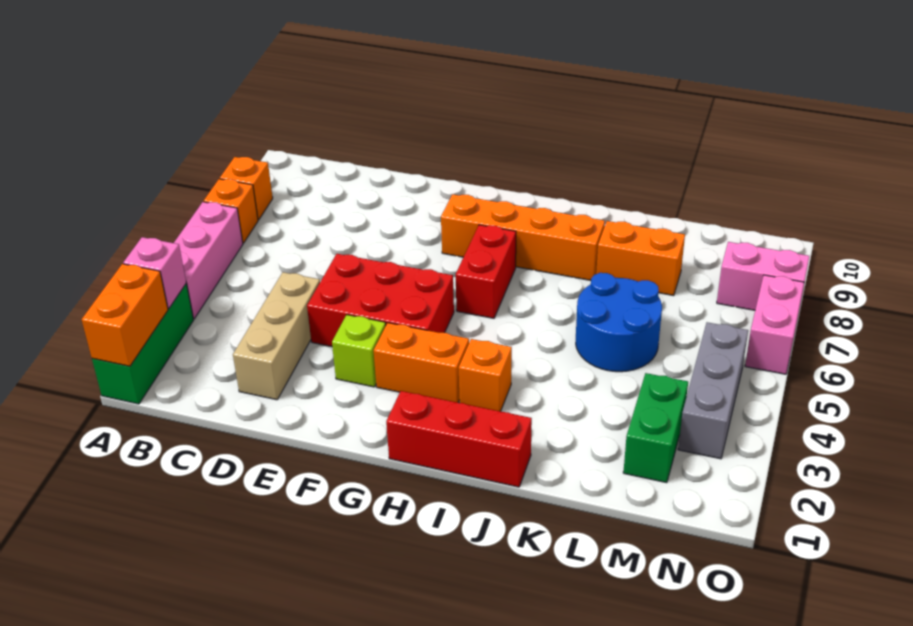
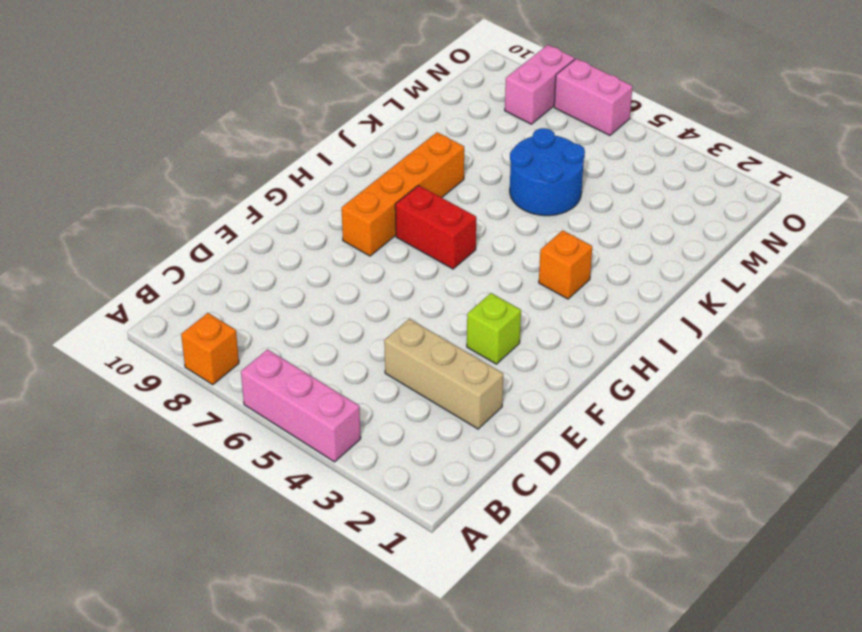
none -> green 1x3 brick [92,284,194,404]
none -> orange 1x1 brick [204,179,258,243]
none -> red 2x3 brick [307,254,454,347]

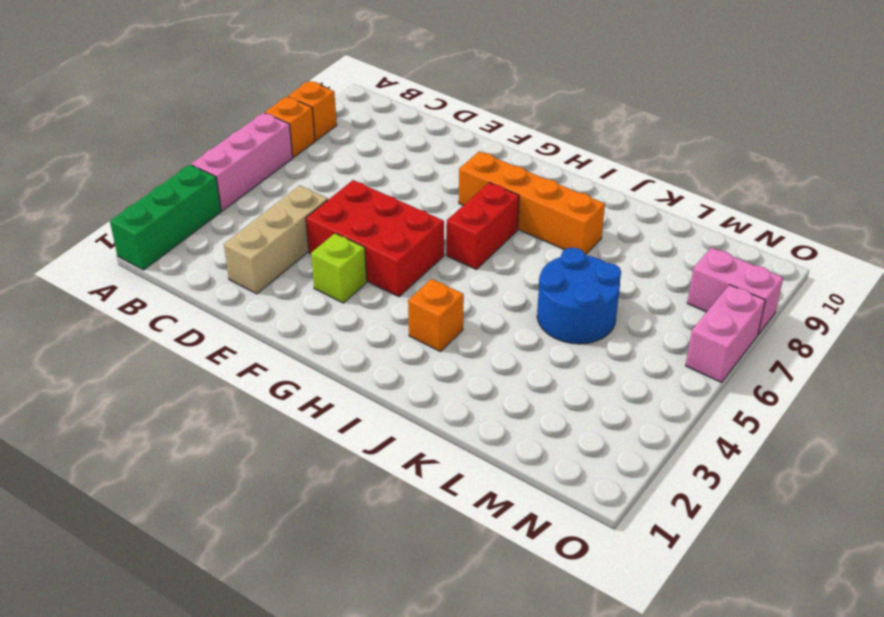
none -> orange 1x2 brick [374,323,469,402]
none -> red 1x3 brick [386,391,532,487]
none -> orange 1x2 brick [596,221,685,296]

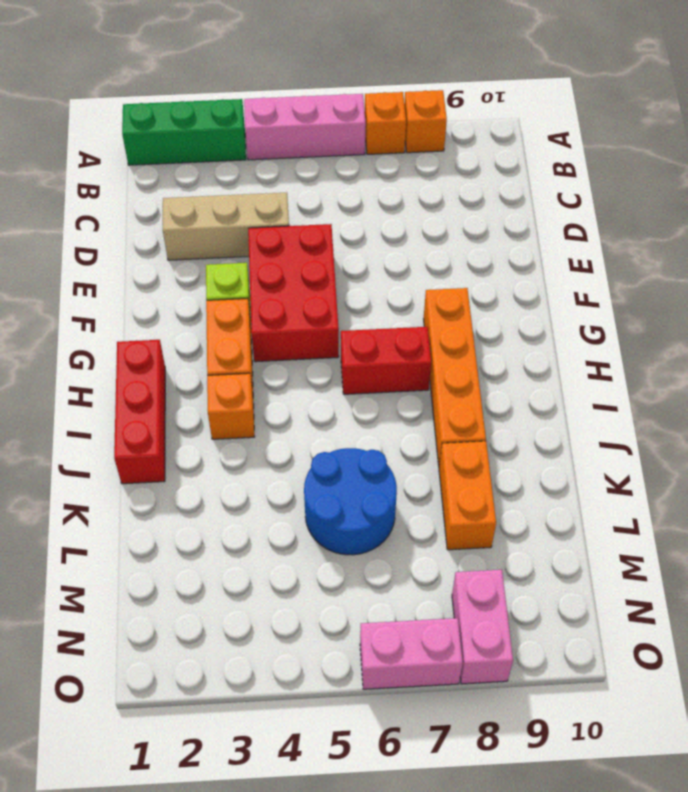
none -> green 1x2 brick [623,373,688,483]
none -> grey 1x3 brick [678,322,748,459]
none -> orange 1x2 brick [82,264,168,366]

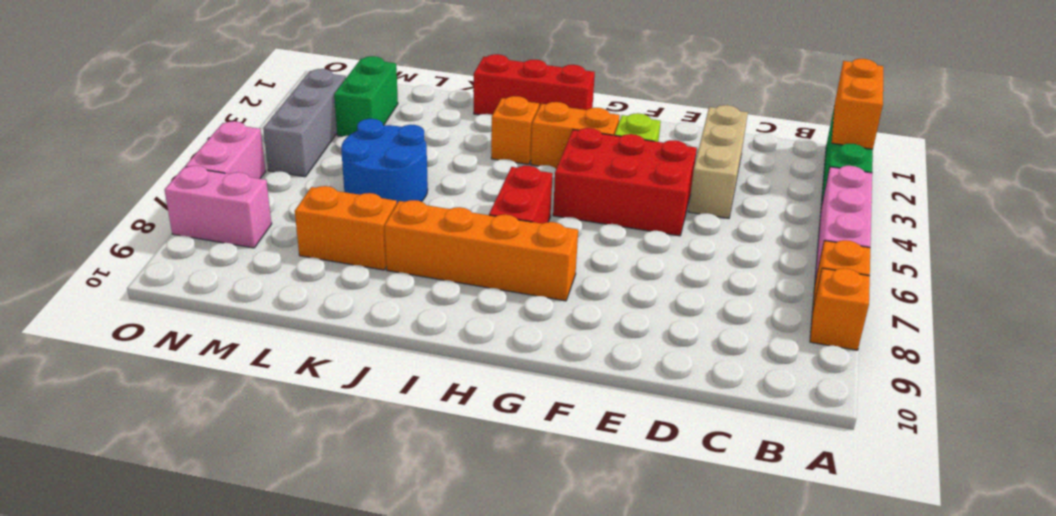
none -> pink 1x1 brick [123,237,186,309]

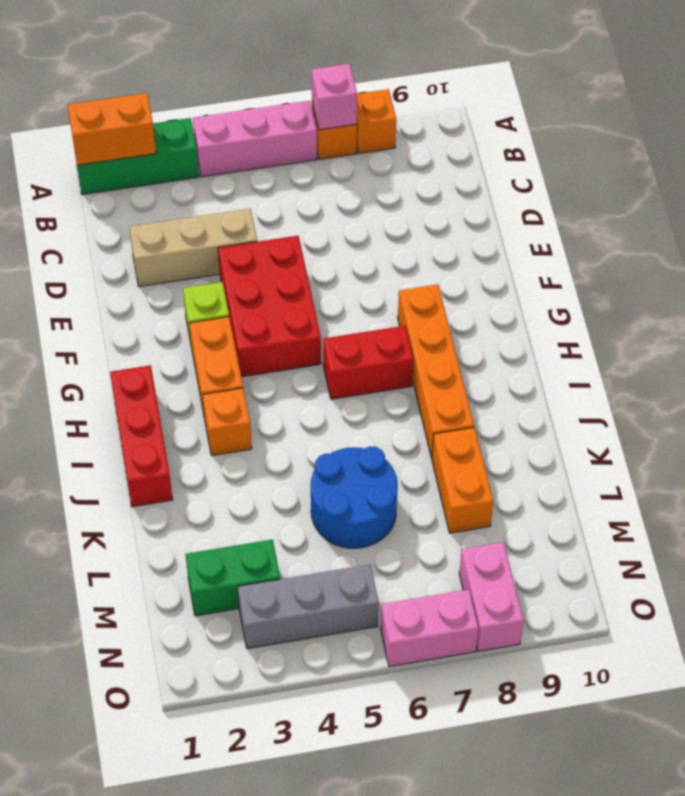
pink 1x1 brick [312,64,357,130] -> pink 1x1 brick moved to [123,237,186,309]

